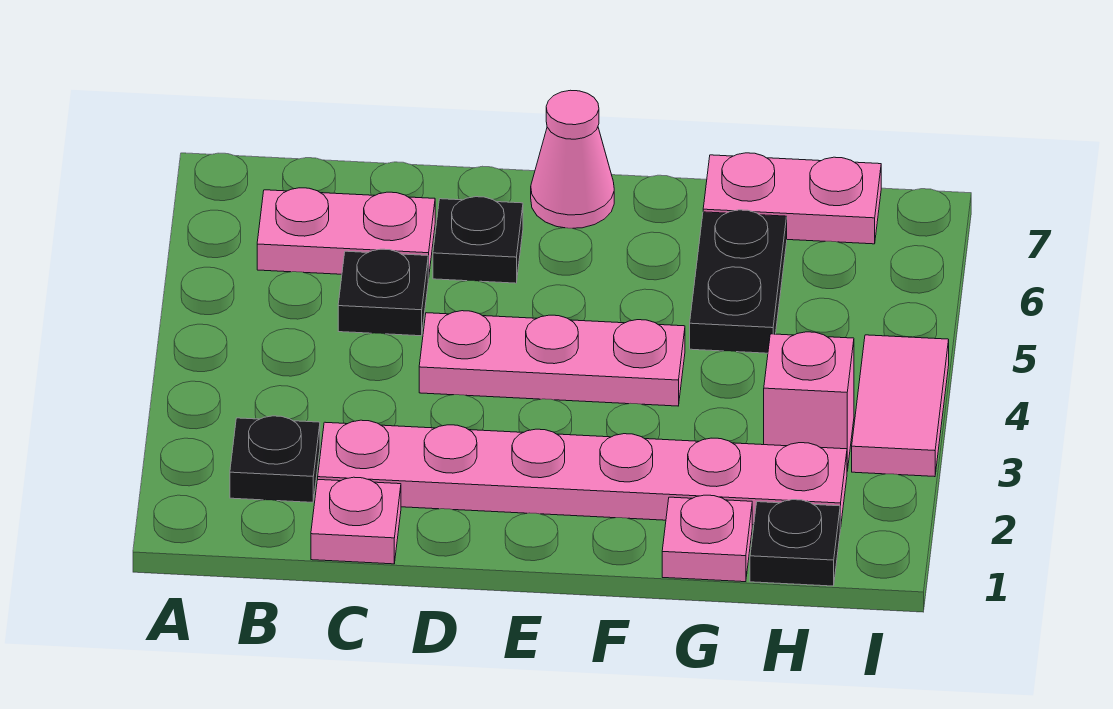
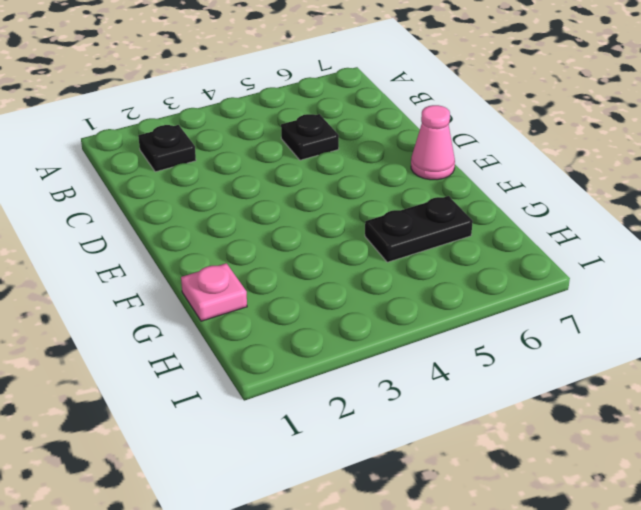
none -> pink 1x2 plate [257,188,435,278]
none -> pink 1x1 plate [311,477,401,564]
none -> pink 1x6 plate [318,420,847,529]

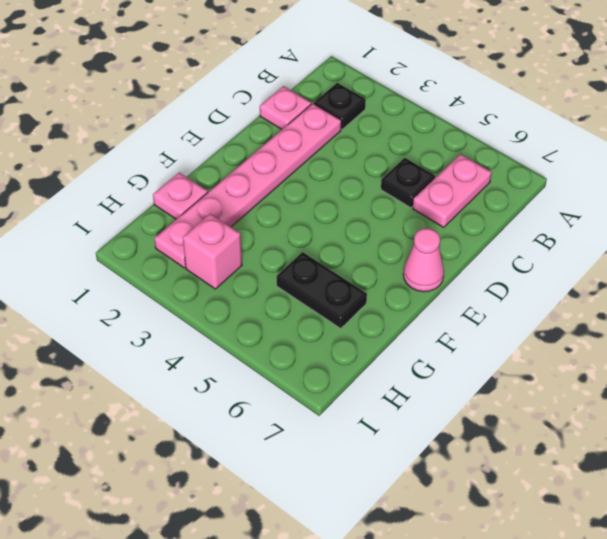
none -> pink 1x3 plate [419,311,685,406]
none -> black 1x1 plate [433,197,523,283]
none -> pink 1x2 plate [703,153,881,244]

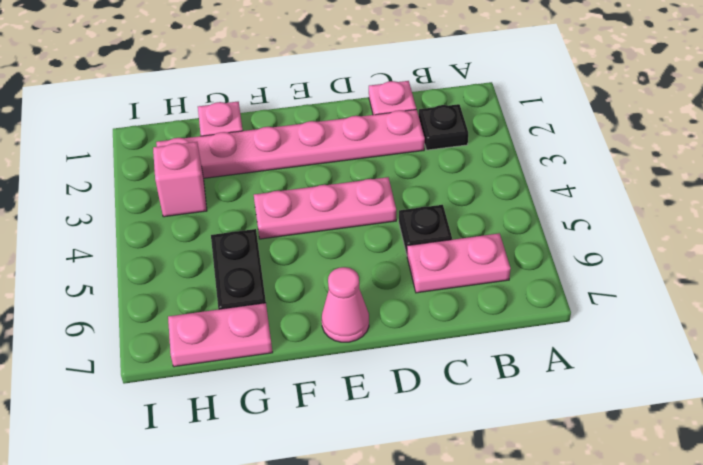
none -> black 1x1 plate [433,197,523,283]
none -> black 1x1 plate [750,500,840,586]
none -> pink 1x2 tile [852,335,949,477]

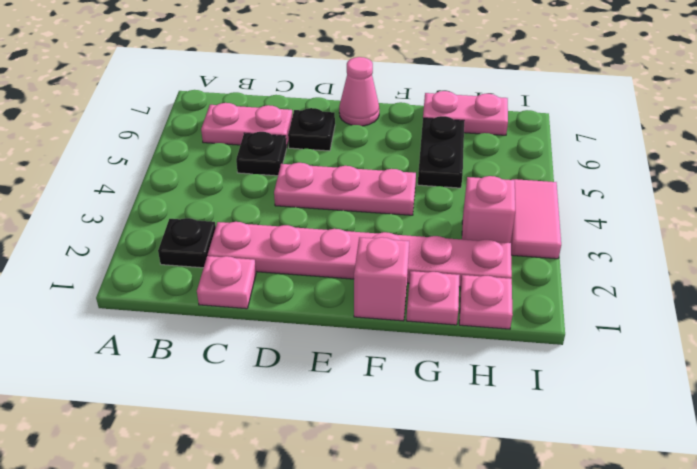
pink 1x1 brick [354,237,409,321] -> none
pink 1x1 plate [459,275,513,329] -> black 1x1 plate [750,500,840,586]

